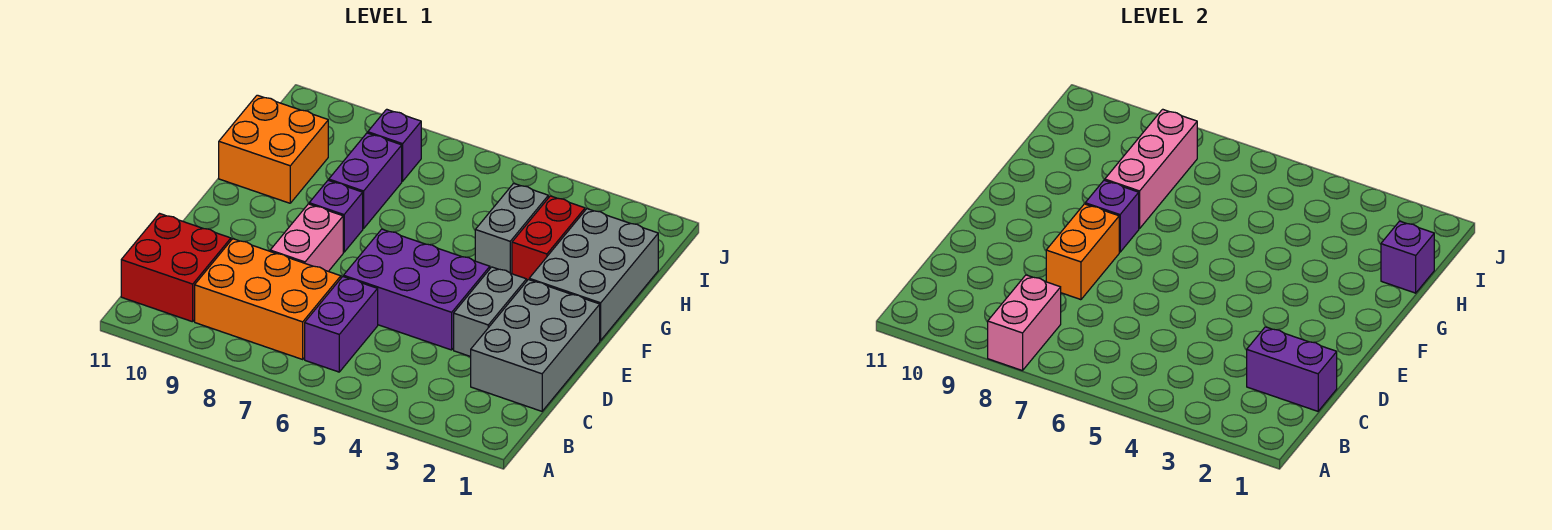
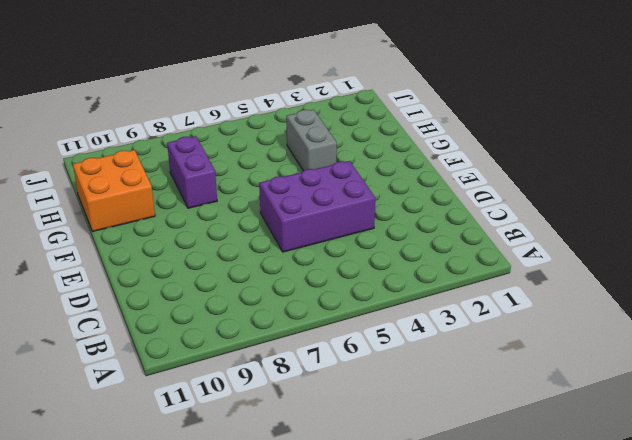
none -> purple 1x2 brick [305,277,378,372]
none -> orange 2x3 brick [195,239,341,359]
none -> red 2x2 brick [121,214,231,322]

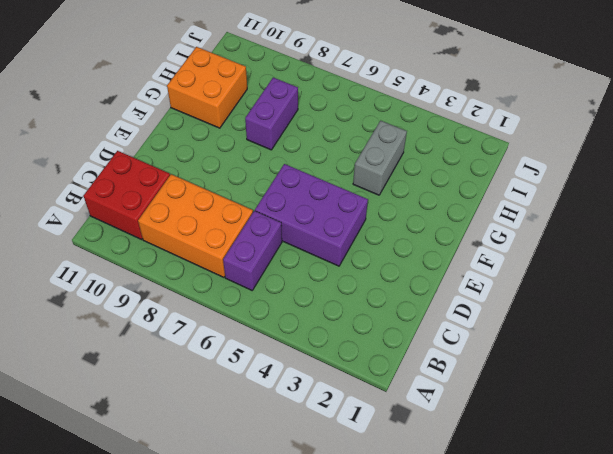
none -> grey 2x3 brick [471,280,600,411]
none -> grey 1x2 brick [454,267,527,357]
none -> pink 1x2 brick [270,204,343,271]

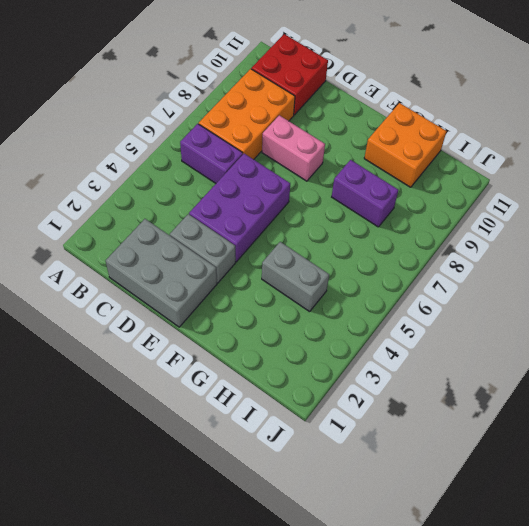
none -> grey 2x3 brick [529,209,658,340]
none -> purple 1x1 brick [309,180,363,252]
none -> red 1x2 brick [512,196,585,280]

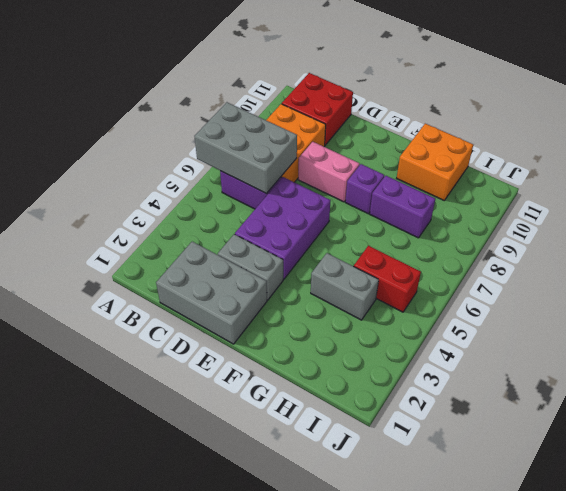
grey 2x3 brick [195,102,297,194] -> grey 2x3 brick moved to [529,209,658,340]
red 1x2 brick [354,246,421,312] -> red 1x2 brick moved to [512,196,585,280]
none -> purple 1x1 brick [368,109,421,181]
none -> pink 1x2 brick [988,275,1061,371]
none -> purple 1x2 brick [1247,327,1337,411]

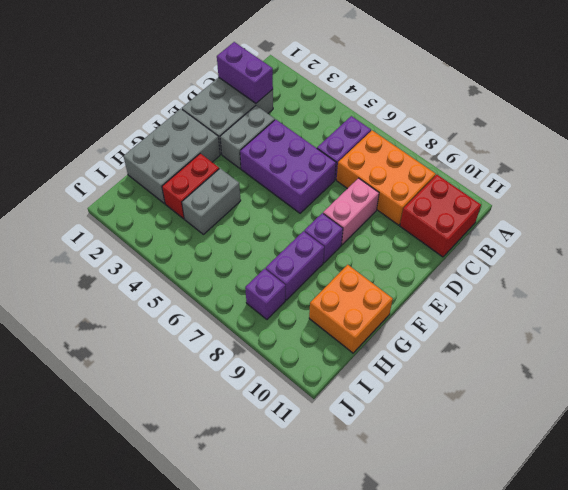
none -> pink 1x2 brick [988,275,1061,371]
none -> orange 1x2 brick [1046,204,1119,300]
none -> purple 1x1 brick [1085,180,1139,252]

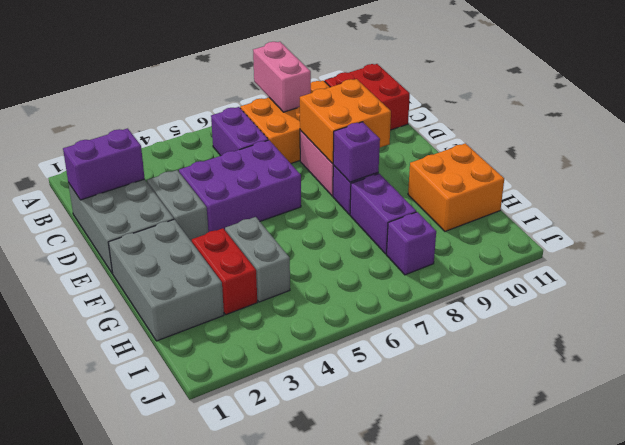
orange 2x2 brick [300,79,391,164] -> orange 1x2 brick [1046,204,1119,300]
none -> pink 1x3 brick [1105,109,1197,229]
none -> purple 1x1 brick [1381,221,1434,293]

